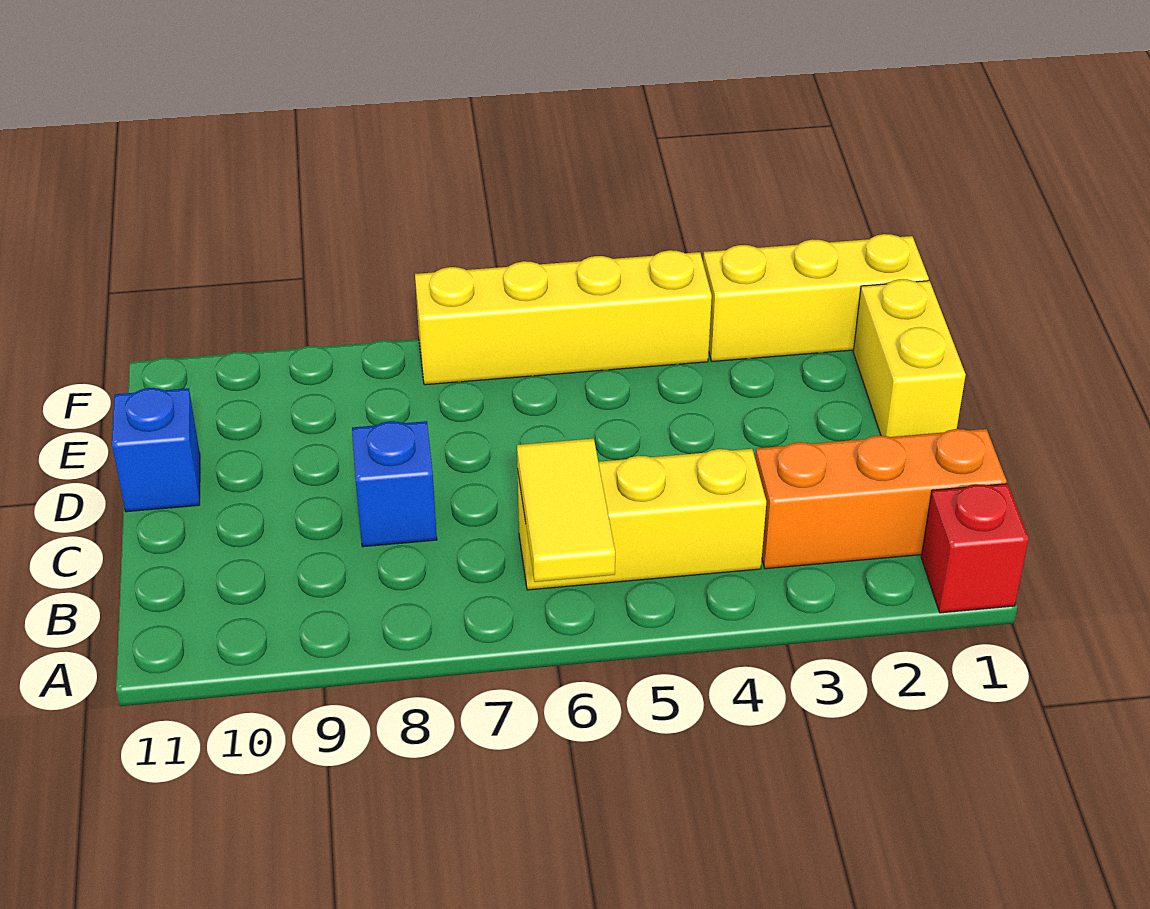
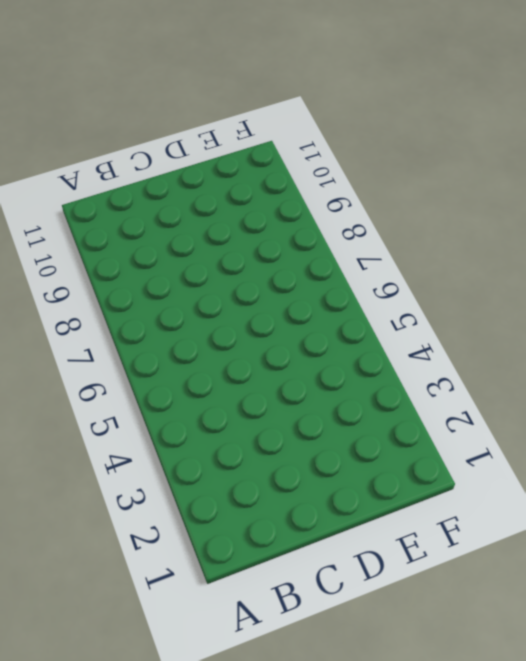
none -> red 1x1 brick [921,484,1029,613]
none -> orange 1x3 brick [755,429,1007,569]

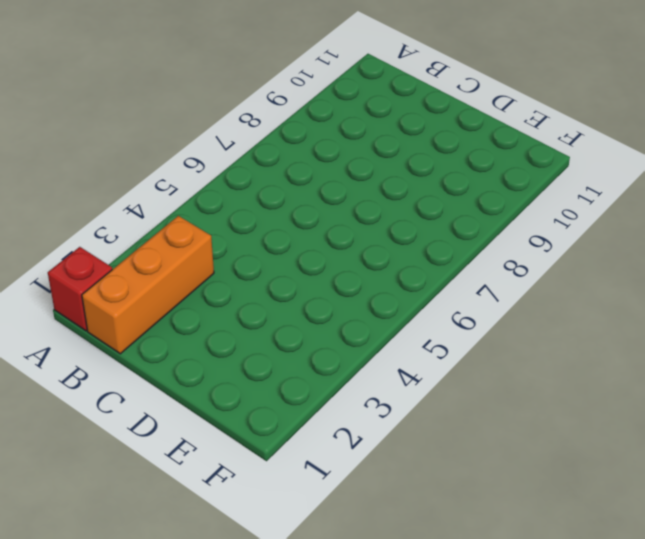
none -> yellow 1x3 brick [518,449,766,590]
none -> blue 1x1 brick [352,421,437,547]

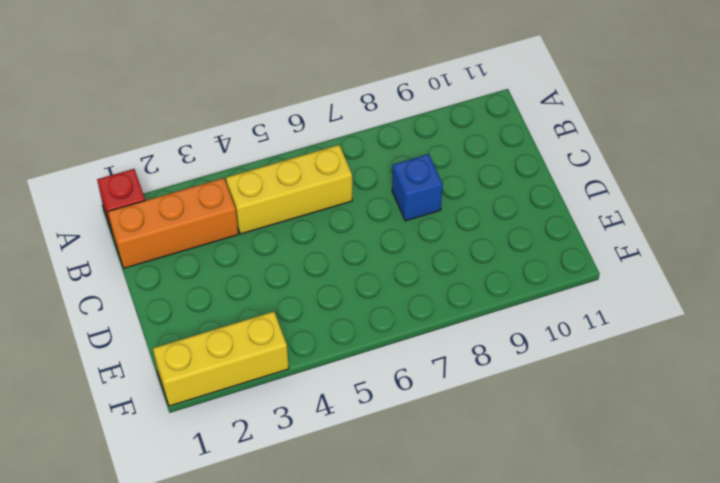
none -> yellow 1x2 brick [853,279,966,437]
none -> blue 1x1 brick [112,388,200,512]

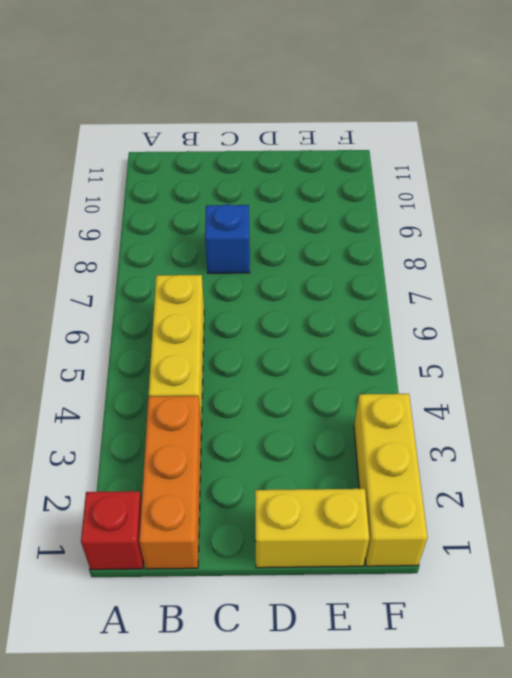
none -> blue 1x1 brick [112,388,200,512]
none -> yellow 1x4 brick [415,250,712,385]

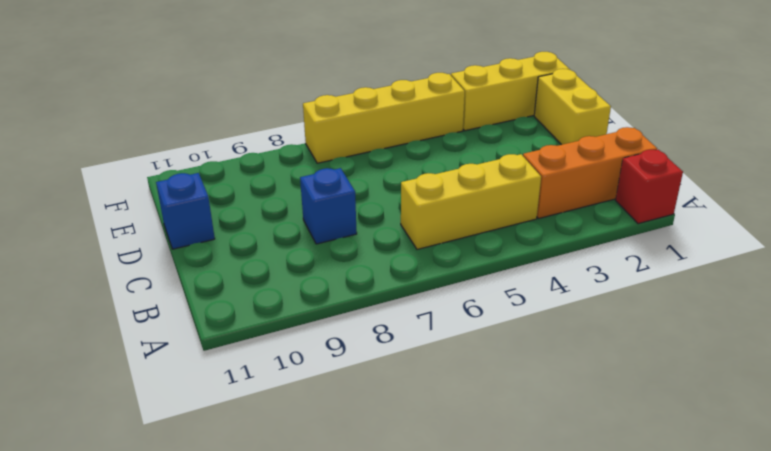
none -> yellow 1x2 tile [517,438,615,582]

